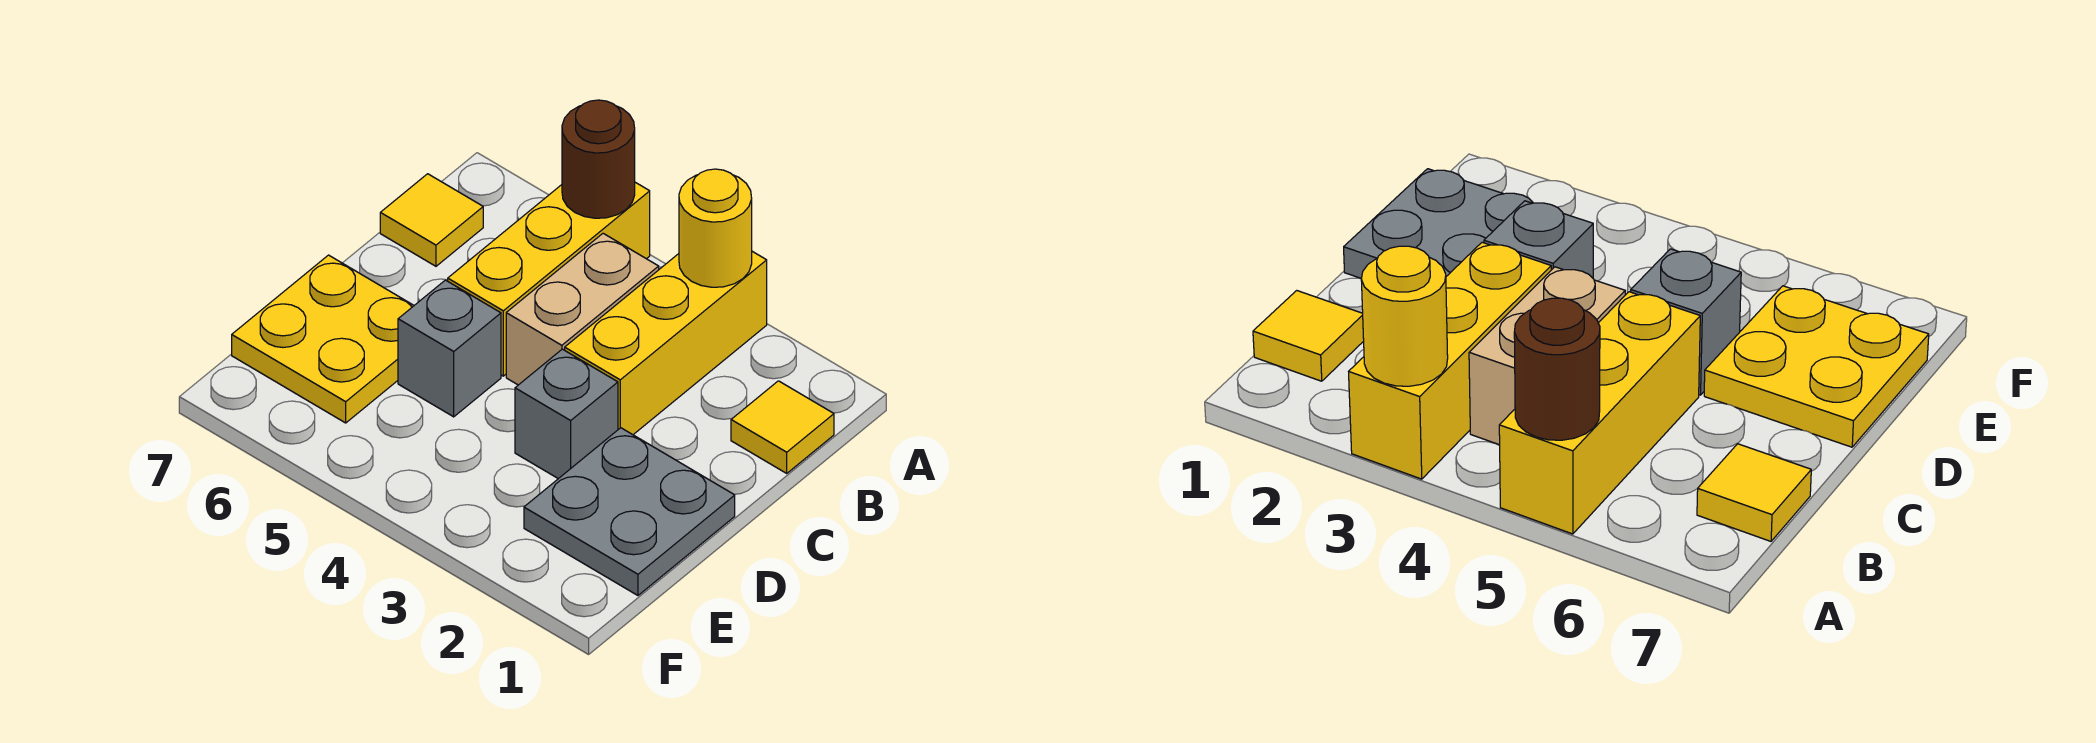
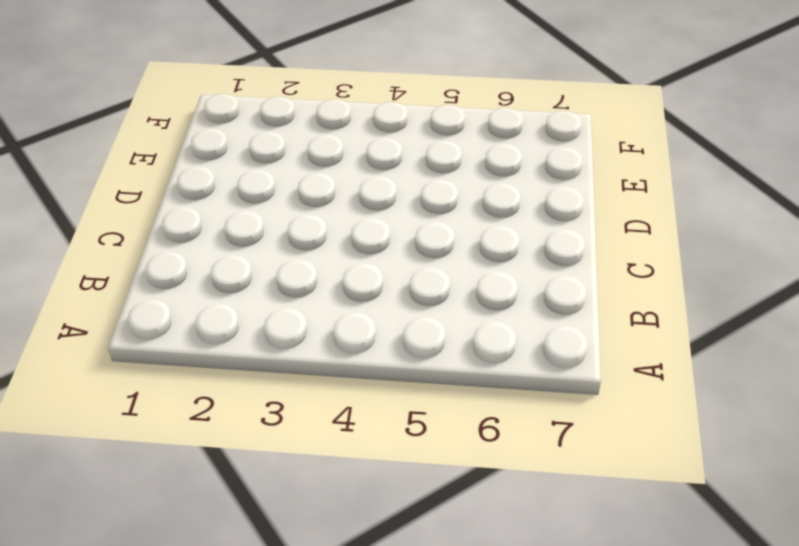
none -> yellow 1x3 brick [565,251,767,435]
none -> yellow 1x3 brick [448,182,650,376]

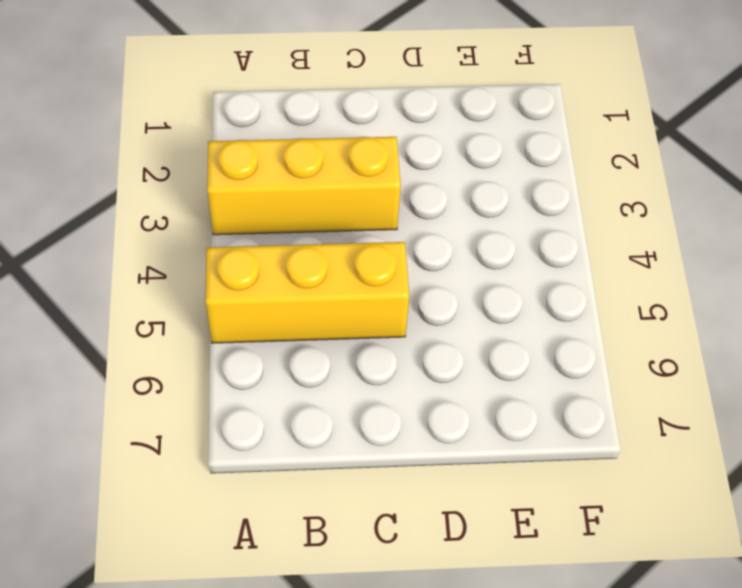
none -> yellow 1x1 tile [731,381,834,473]
none -> tan 1x2 brick [506,233,659,385]

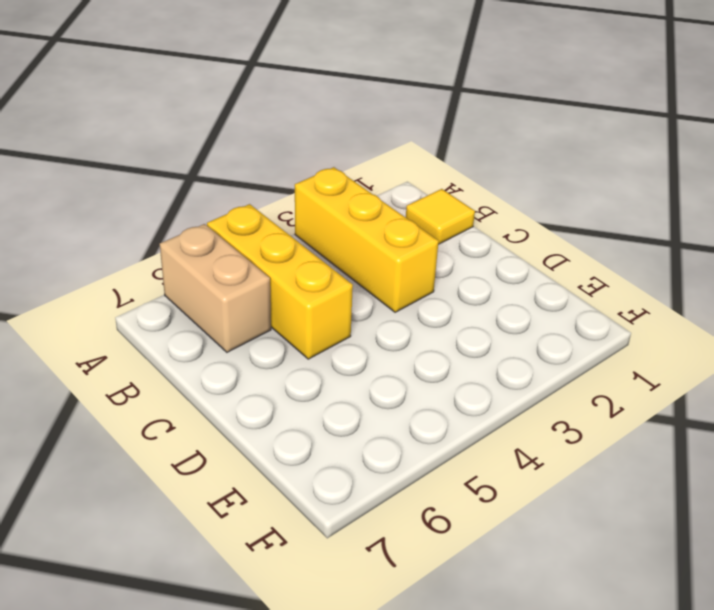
tan 1x2 brick [160,224,271,352] -> tan 1x2 brick moved to [506,233,659,385]
none -> yellow 1x1 tile [380,174,483,266]
none -> grey 2x2 plate [524,428,735,595]

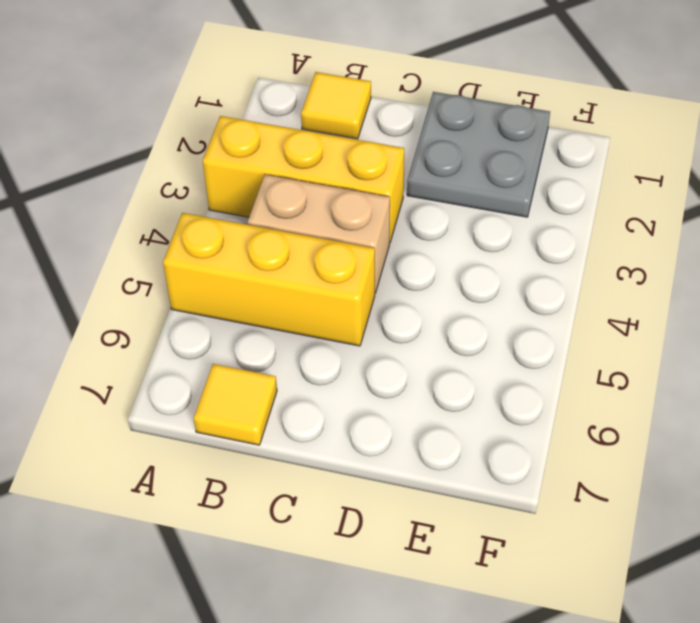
none -> grey 1x1 brick [515,349,618,479]
none -> grey 1x1 brick [398,280,501,417]

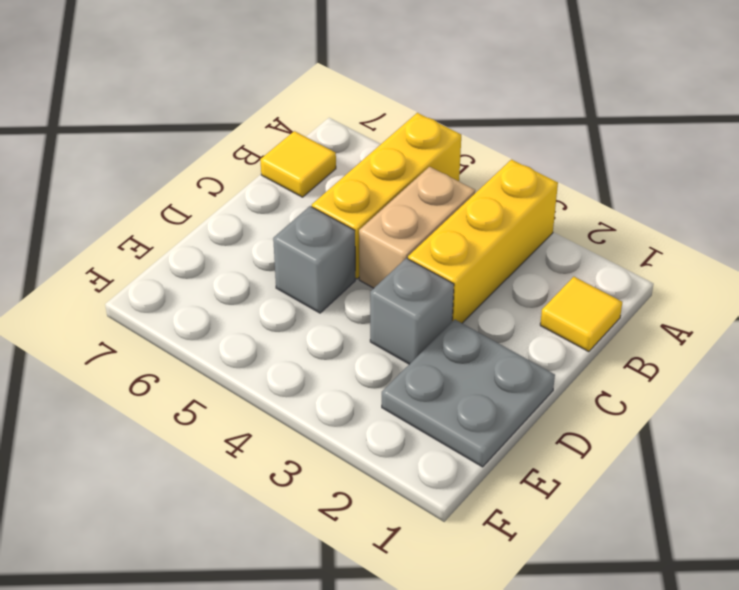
none -> yellow 2x2 plate [232,255,414,423]
none -> yellow 1x1 round brick [679,169,752,287]

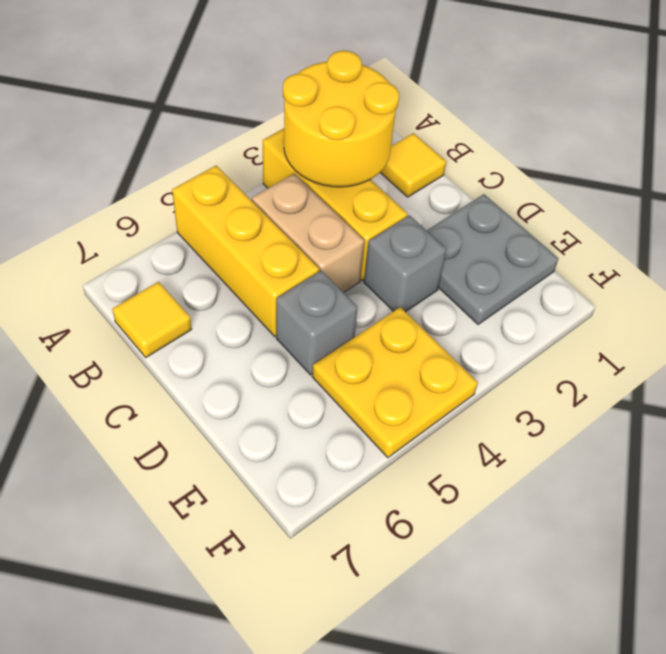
yellow 2x2 round brick [283,51,399,187] -> yellow 1x1 round brick [679,169,752,287]
yellow 2x2 plate [312,307,478,458] -> yellow 2x2 plate moved to [232,255,414,423]
none -> brown 1x1 round brick [562,100,635,218]

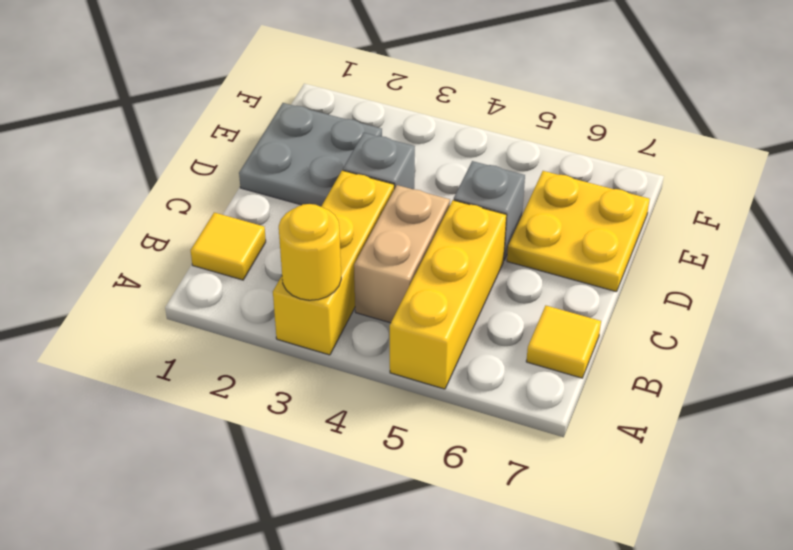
none -> brown 1x1 round brick [562,100,635,218]

